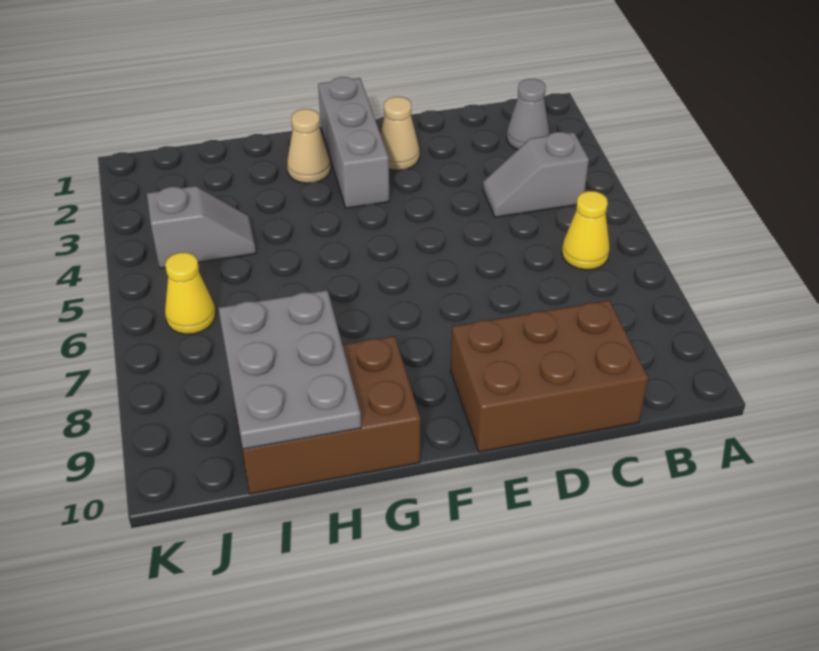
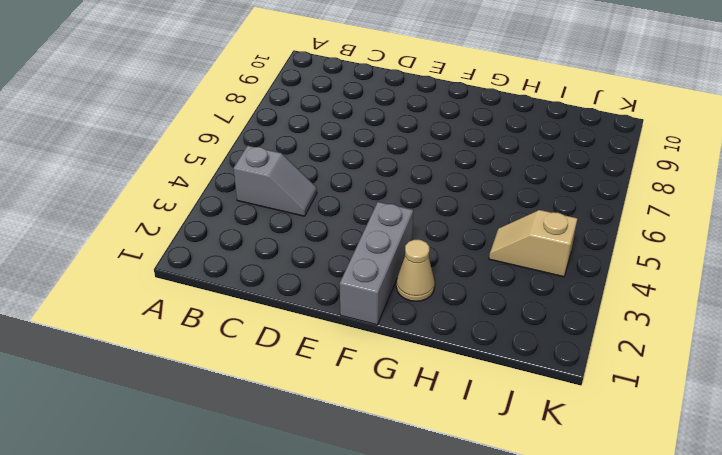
tan 1x2 slope [489,210,577,277] -> grey 1x2 slope [147,186,256,268]
none -> grey 1x1 cone [507,79,549,149]
none -> yellow 1x1 cone [562,191,610,270]

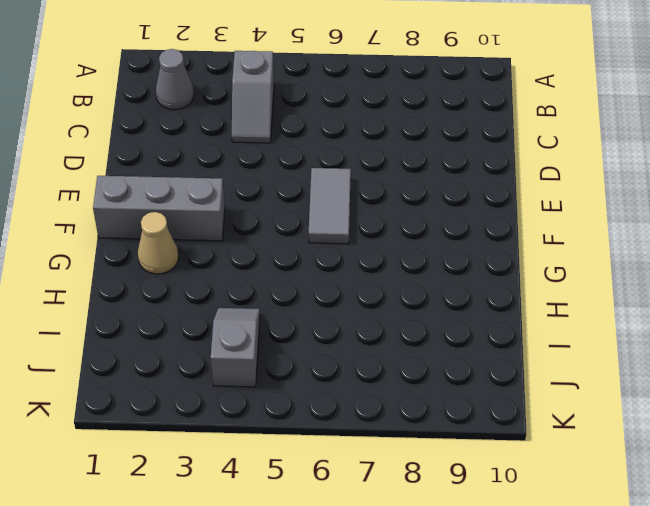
grey 1x2 tile [309,168,351,244] -> none
none -> yellow 1x1 cone [562,191,610,270]
none -> brown 2x3 brick [451,300,648,452]

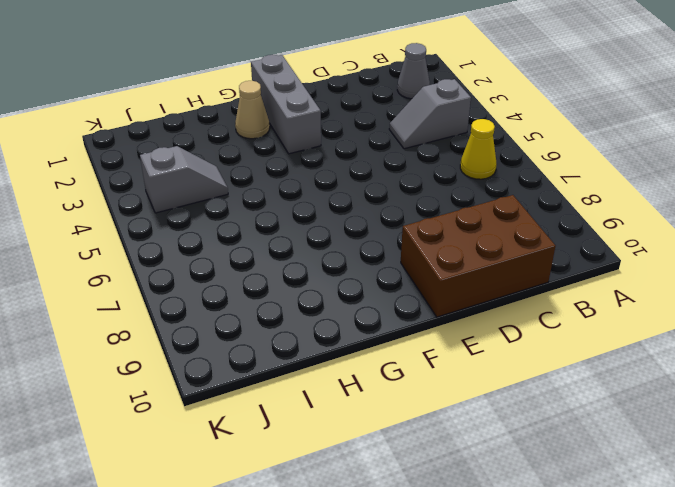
none -> tan 1x1 cone [380,97,420,170]
none -> brown 2x3 brick [229,336,421,494]

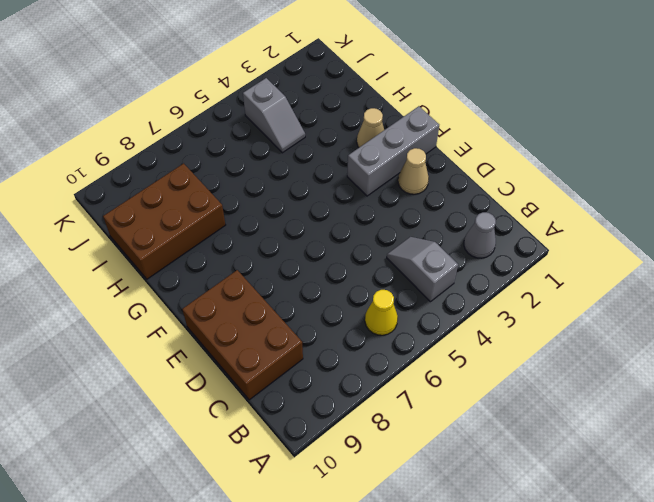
brown 2x3 brick [103,163,225,279] -> brown 2x3 brick turned to [229,336,421,494]
none -> yellow 1x1 cone [165,253,216,334]
none -> grey 2x3 plate [219,290,361,449]

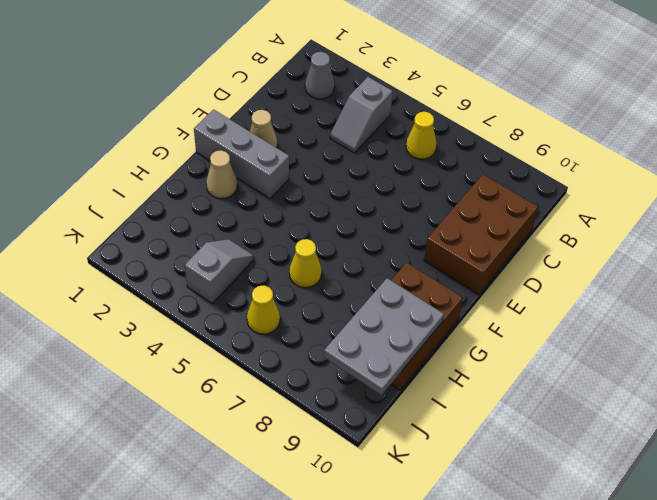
yellow 1x1 cone [289,239,322,288] -> none
grey 2x3 plate [324,278,444,395] -> grey 2x3 plate turned to [219,290,361,449]

